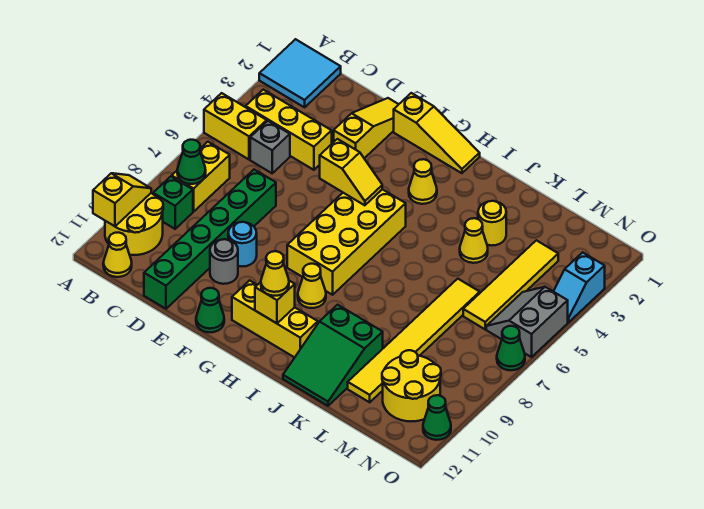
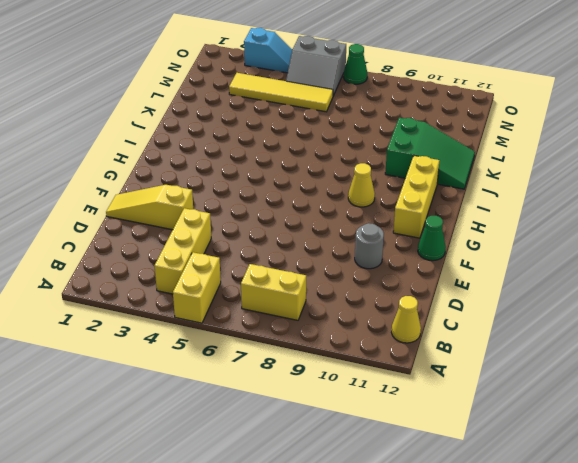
none -> cyan 2x2 tile [259,39,341,107]
none -> yellow 2x2 round brick [105,193,163,255]
none -> green 1x1 brick [153,177,193,229]
none -> grey 1x1 brick [250,121,290,173]

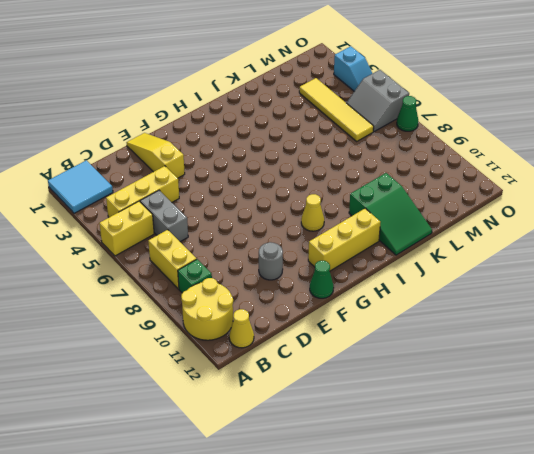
grey 1x2 brick [140,190,188,242] -> grey 1x1 brick [250,121,290,173]
none -> green 1x6 brick [144,170,276,309]
none -> cyan 1x1 round brick [228,222,257,266]
none -> yellow 1x3 slope [394,93,480,173]
none -> yellow 2x4 brick [287,189,406,295]

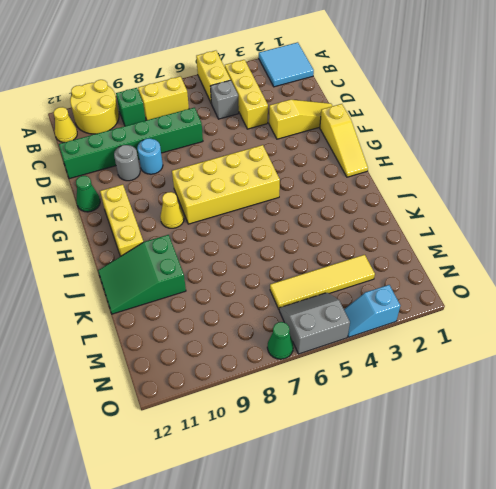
none -> yellow 1x1 cone [409,159,437,204]
none -> yellow 1x1 round brick [478,201,506,246]
none -> yellow 1x1 cone [460,218,488,263]
none -> yellow 1x6 tile [348,279,480,402]

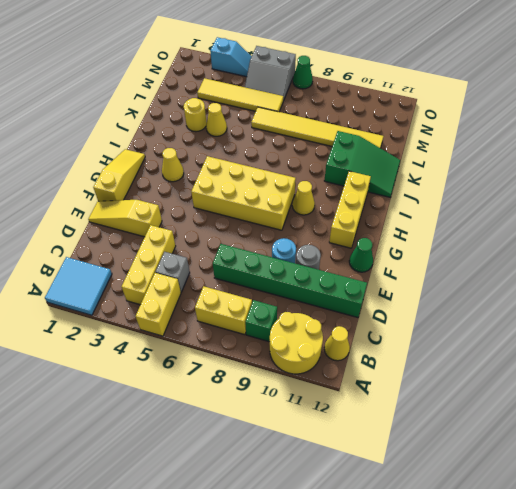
none -> yellow 2x2 round brick [382,350,441,422]
none -> green 1x1 cone [423,395,451,440]
none -> yellow 1x2 slope [93,173,151,226]
none -> green 1x1 cone [177,140,206,184]

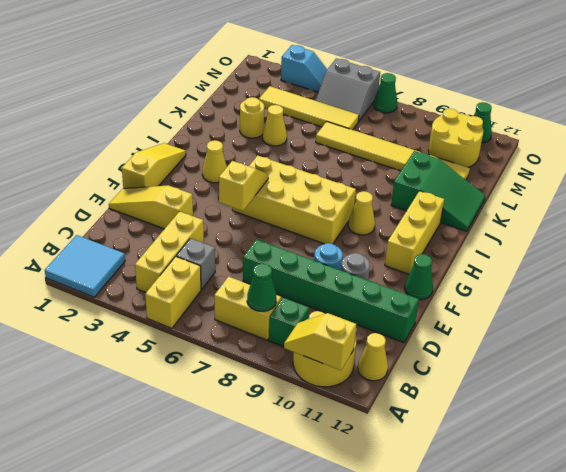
none -> yellow 1x1 brick [255,281,295,323]
none -> yellow 1x1 cone [261,251,289,296]

